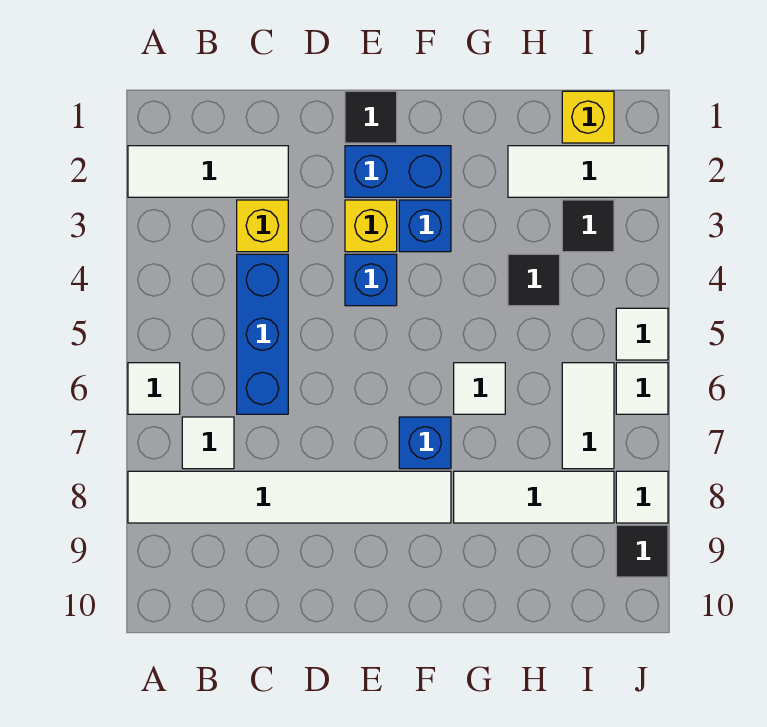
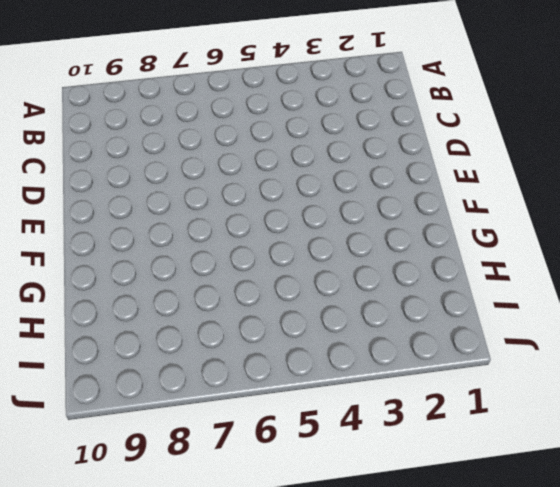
none -> white 1x3 tile [128,146,288,197]
none -> white 1x1 tile [128,363,180,414]
none -> white 1x6 tile [128,471,451,523]

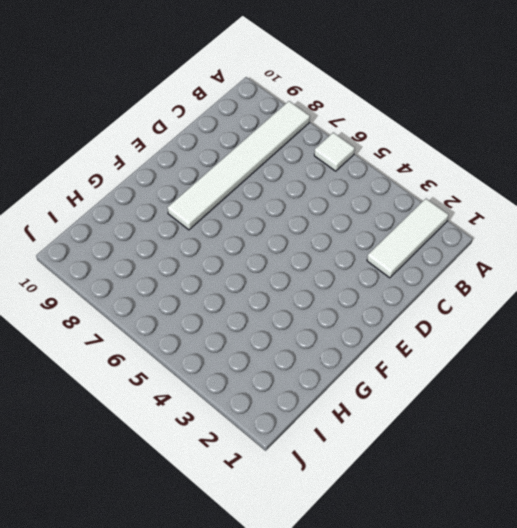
none -> white 1x1 tile [182,417,234,469]
none -> yellow 1x1 brick [237,200,288,252]
none -> blue 1x3 brick [237,254,288,414]

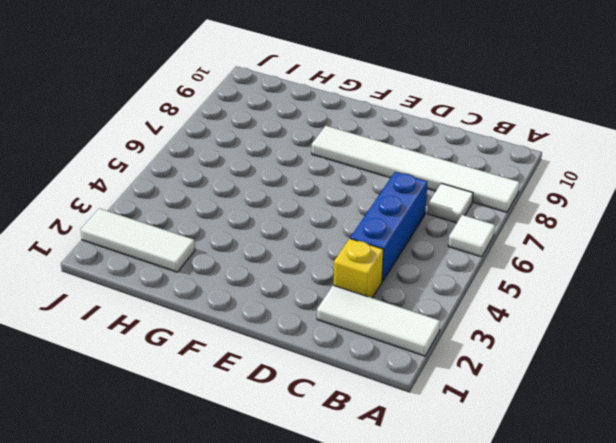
none -> black 1x1 tile [345,91,397,143]
none -> blue 1x2 brick [345,146,451,197]
none -> yellow 1x1 brick [345,200,397,252]

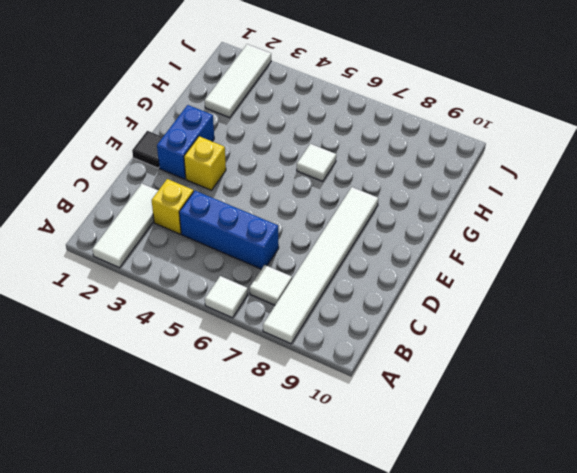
none -> blue 1x1 brick [345,254,397,306]
none -> blue 1x1 brick [399,200,451,252]
none -> blue 1x1 brick [399,417,451,469]

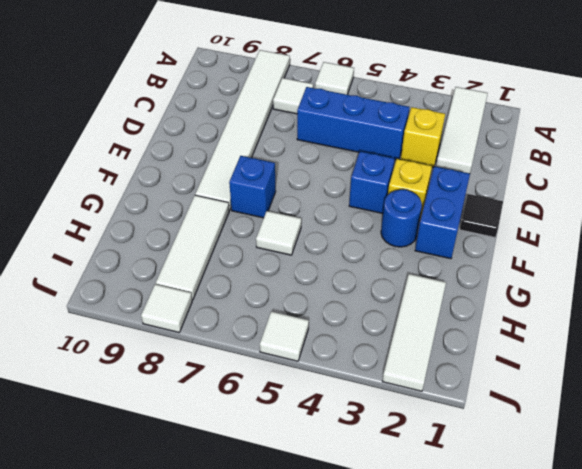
blue 1x1 round brick [381,190,422,247] -> blue 1x1 brick [399,200,451,252]
none -> black 1x1 tile [508,254,560,306]
none -> yellow 1x1 brick [562,91,614,143]
none -> black 1x1 tile [562,200,614,252]

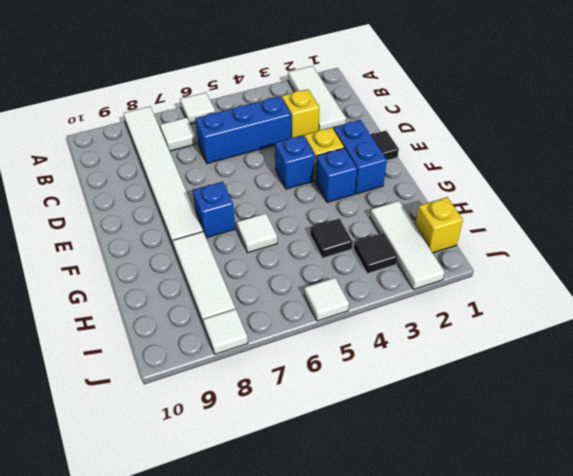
none -> white 1x2 tile [562,363,614,469]
none -> white 1x1 tile [616,363,668,414]
none -> black 1x1 tile [616,525,668,577]

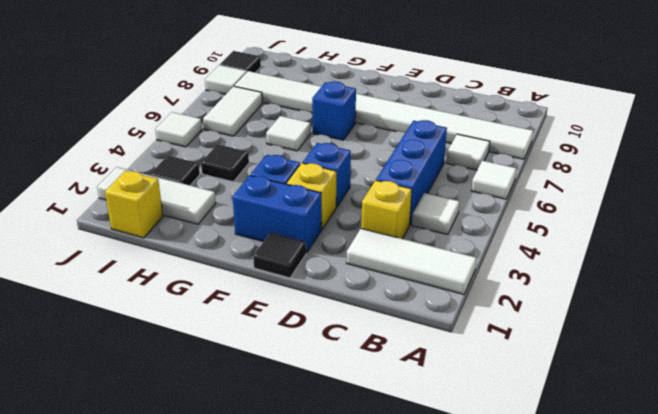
white 1x1 tile [412,193,460,235] -> white 1x1 tile moved to [616,363,668,414]

